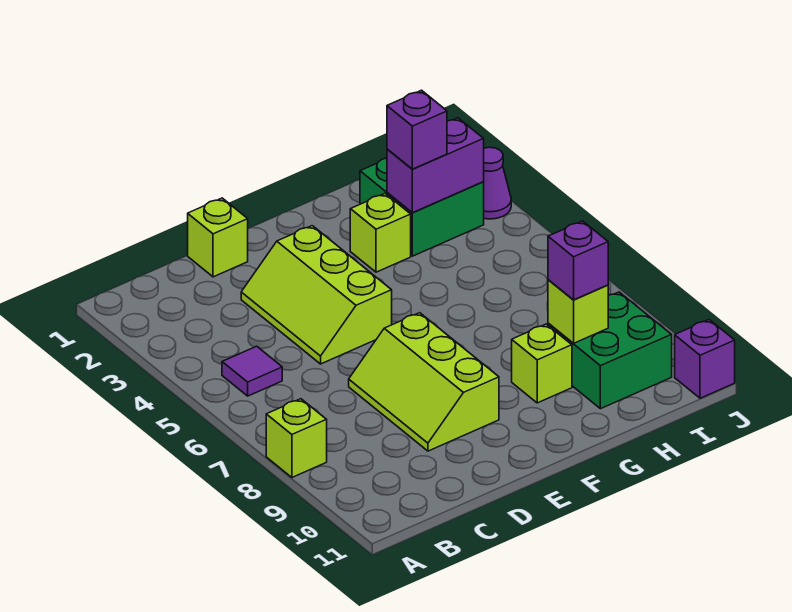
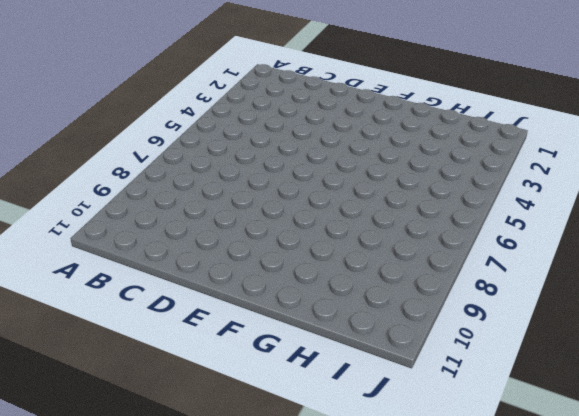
none -> lime 1x1 brick [266,399,327,477]
none -> purple 1x1 tile [222,346,282,396]
none -> lime 1x1 brick [188,198,248,277]

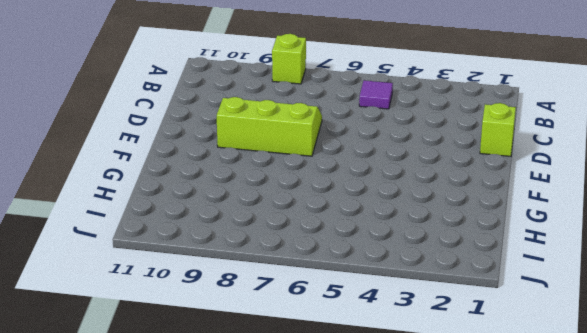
none -> lime 2x3 slope [241,226,392,364]
none -> lime 1x1 brick [350,194,411,272]
none -> lime 1x1 brick [512,324,572,403]

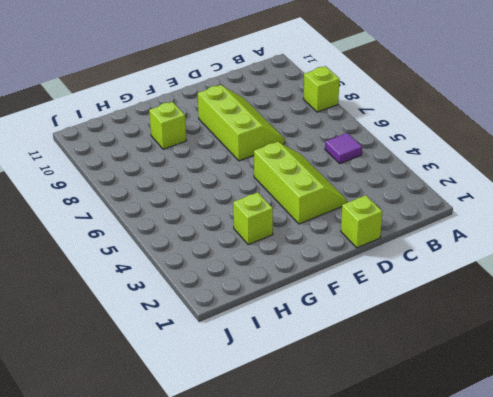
none -> green 2x2 brick [360,158,484,256]
none -> green 2x2 brick [548,292,672,409]
none -> purple 1x1 cone [484,147,511,219]

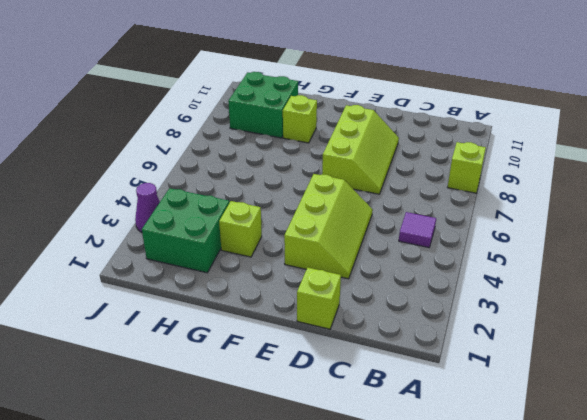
none -> purple 1x1 brick [675,320,735,398]
none -> purple 1x2 brick [387,118,484,213]
none -> lime 1x1 brick [548,280,608,343]

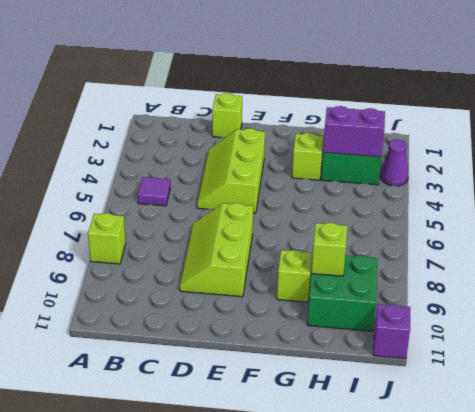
none -> purple 1x1 brick [387,90,447,169]
none -> purple 1x1 brick [548,221,608,300]

